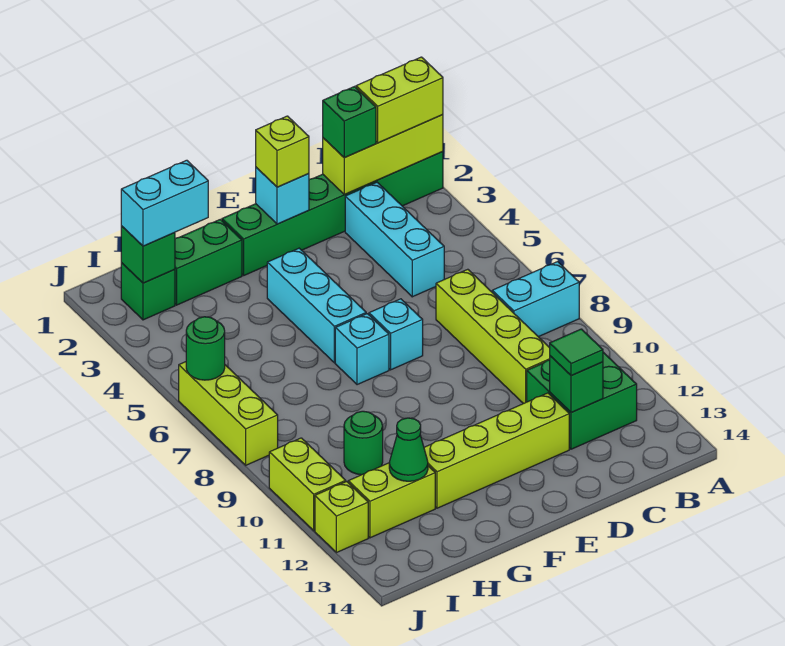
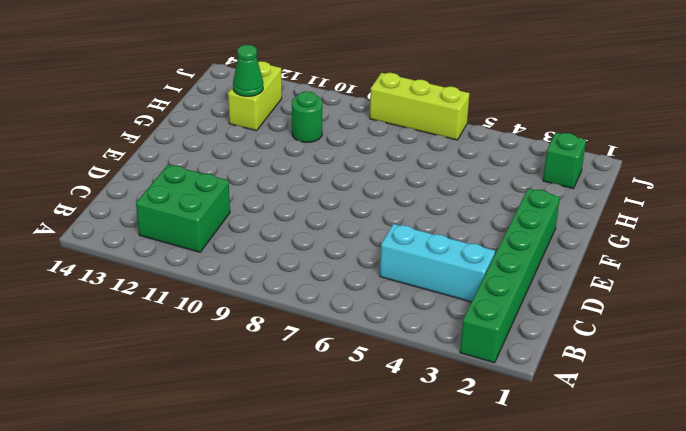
none -> cyan 1x2 brick [492,262,579,337]
none -> lime 1x4 brick [436,269,550,404]
none -> lime 1x4 brick [424,393,569,508]

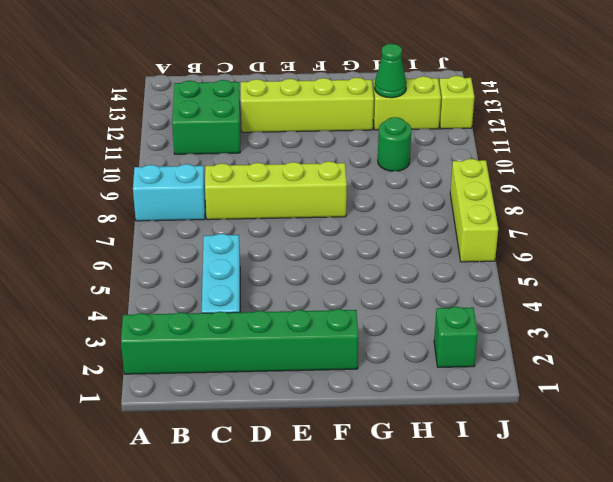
lime 1x4 brick [205,161,347,220] -> lime 1x4 brick turned to [436,269,550,404]
none -> cyan 1x1 brick [369,299,423,370]
none -> cyan 1x3 brick [267,248,366,363]
none -> cyan 1x1 brick [335,314,389,385]

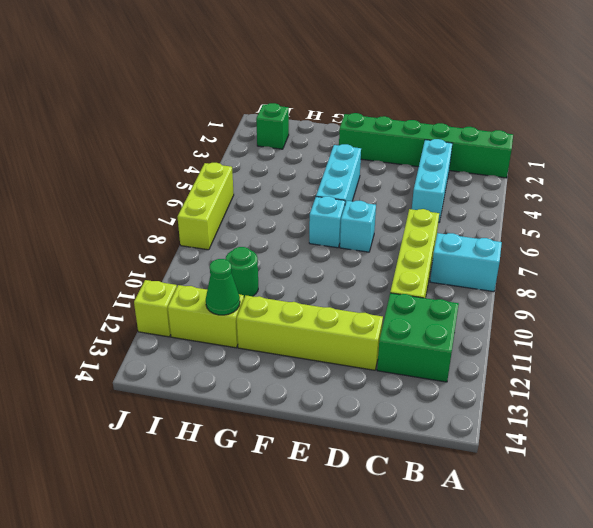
none -> green 1x2 brick [175,219,242,305]
none -> lime 1x2 brick [269,438,346,531]
none -> lime 1x3 brick [323,114,443,195]

